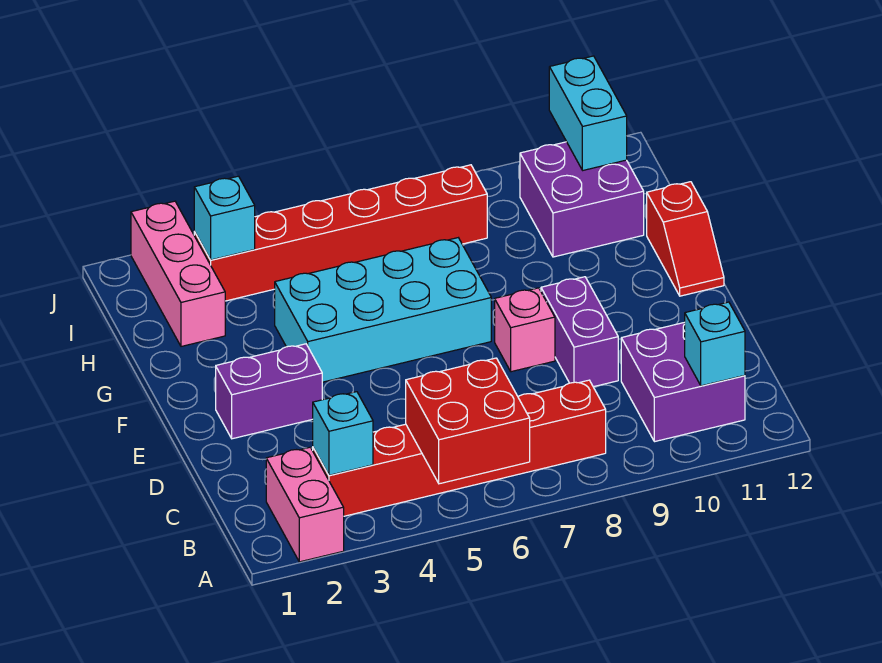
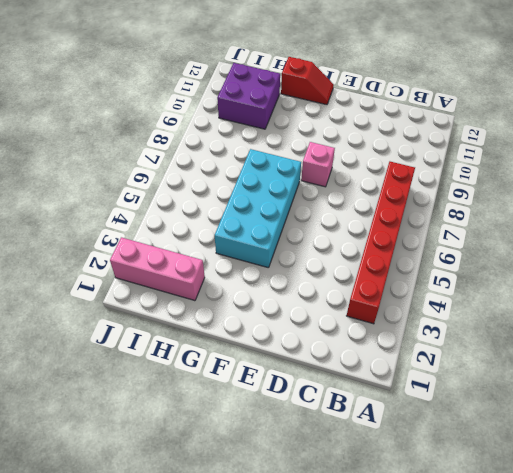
none -> pink 1x2 brick [266,447,344,562]
none -> purple 2x2 brick [621,322,745,442]
none -> purple 1x2 brick [541,277,618,387]

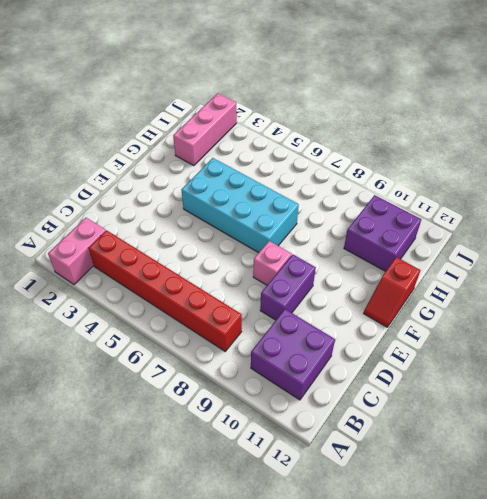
none -> purple 1x2 brick [216,344,322,439]
none -> red 1x6 brick [194,165,487,301]
none -> red 2x2 brick [406,358,530,484]

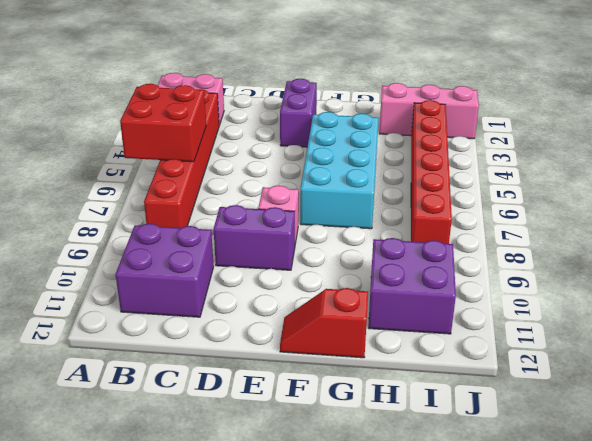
none -> cyan 1x1 brick [313,392,373,475]
none -> cyan 1x1 brick [685,302,745,386]
none -> cyan 1x1 brick [194,176,255,260]

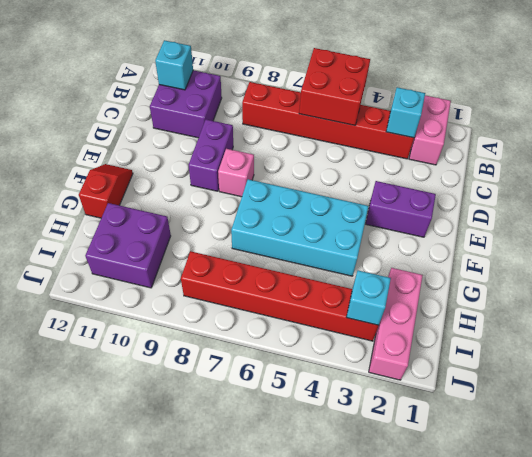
none -> cyan 1x2 brick [549,56,627,170]

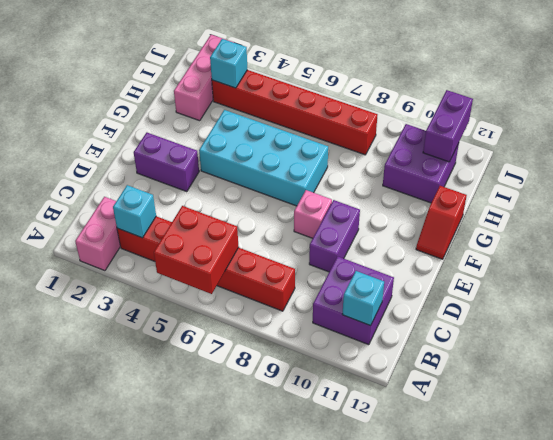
purple 1x2 brick [423,90,473,162] -> cyan 1x2 brick [549,56,627,170]

